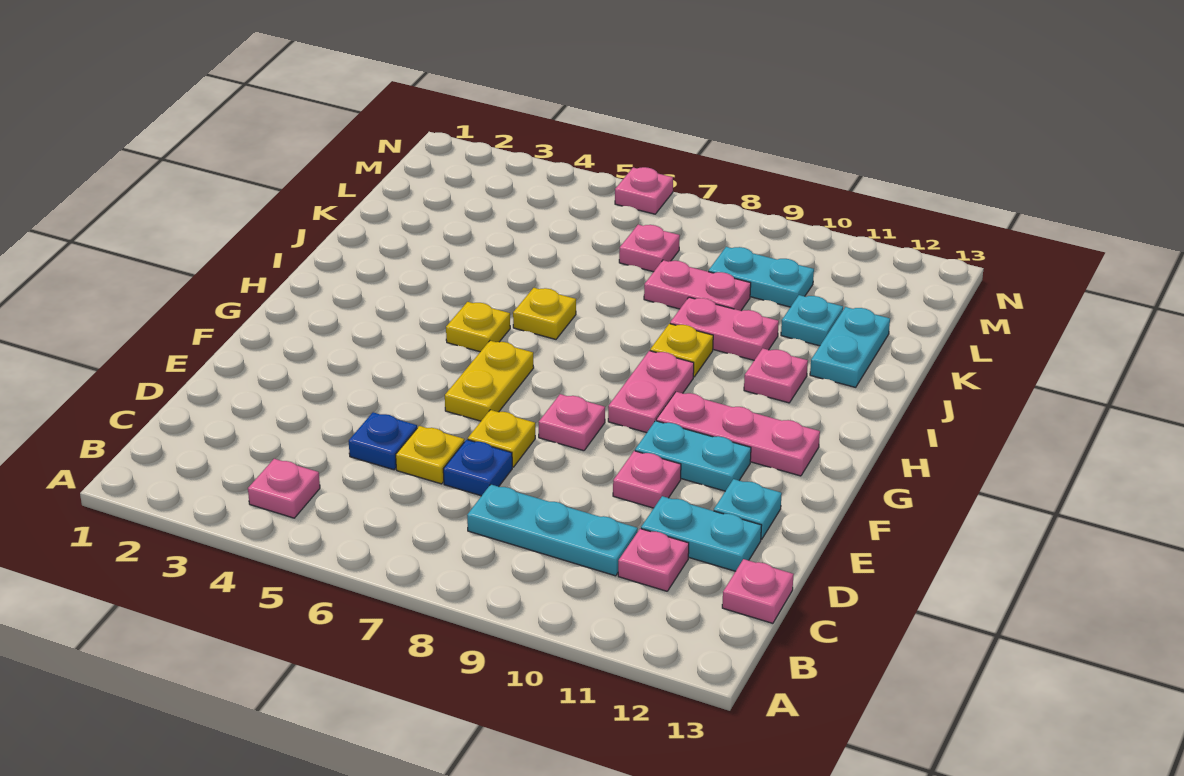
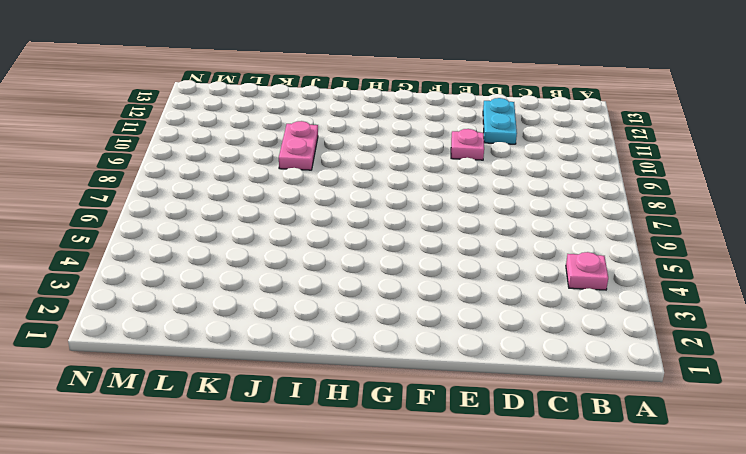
none -> cyan 1x3 plate [467,484,638,576]
none -> pink 1x1 plate [618,529,689,591]
none -> pink 1x1 plate [722,559,794,623]

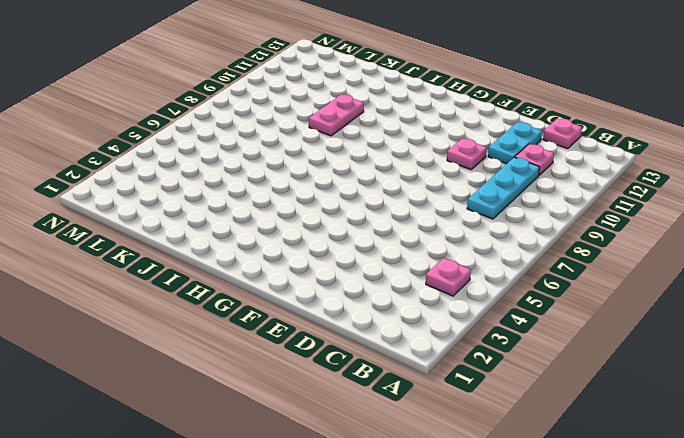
none -> blue 1x1 plate [349,412,417,470]
none -> yellow 1x1 plate [396,426,464,484]
none -> blue 1x1 plate [443,440,512,496]

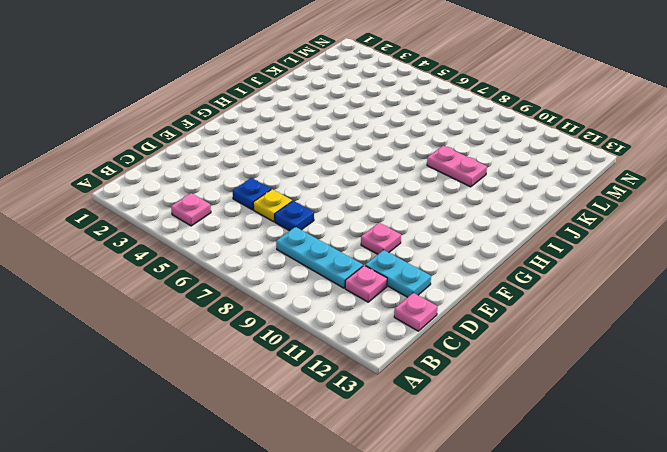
none -> yellow 1x1 plate [468,410,535,467]
none -> cyan 1x1 plate [714,479,782,540]
none -> yellow 1x2 plate [445,341,534,421]

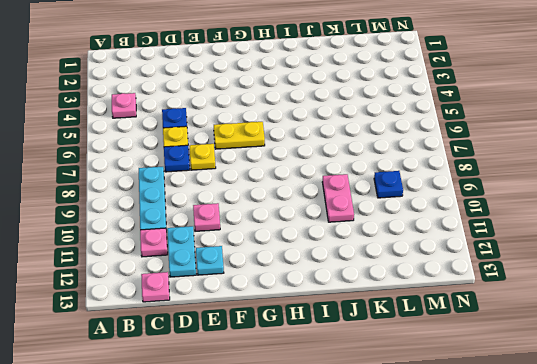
blue 1x1 plate [374,171,403,198] -> cyan 1x2 plate [708,247,814,307]
none -> pink 1x1 plate [539,394,605,451]
none -> cyan 1x2 plate [635,421,751,491]
none -> pink 1x2 plate [608,351,694,433]

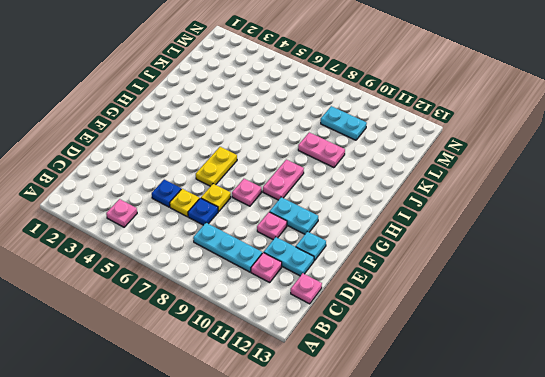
none -> pink 1x3 plate [656,392,820,476]
none -> yellow 1x1 plate [446,302,510,352]
none -> yellow 1x1 plate [513,288,576,339]

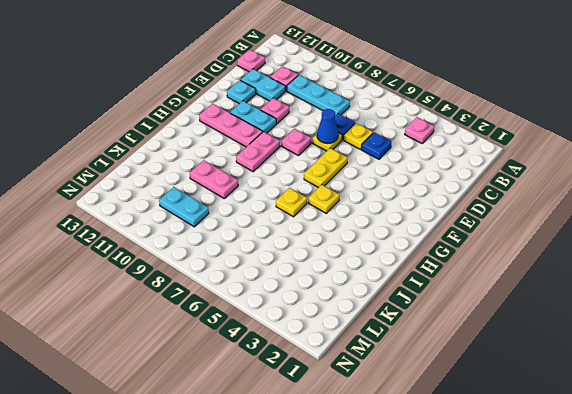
blue 1x1 cone [317,109,338,144] -> none
none -> yellow 1x1 plate [650,324,713,377]
none -> pink 1x1 plate [744,349,808,403]
none -> cyan 1x2 plate [810,307,890,387]

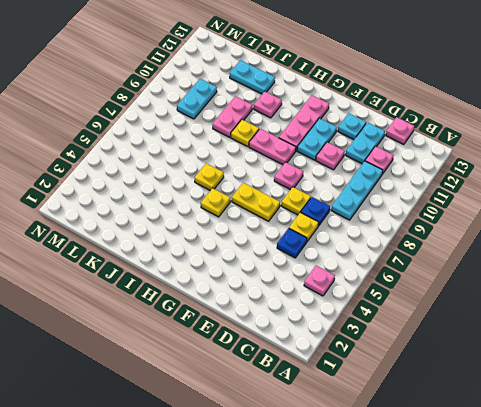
none -> pink 1x2 plate [644,260,751,311]
none -> cyan 1x1 plate [781,295,843,346]
none -> pink 1x1 plate [619,225,680,272]

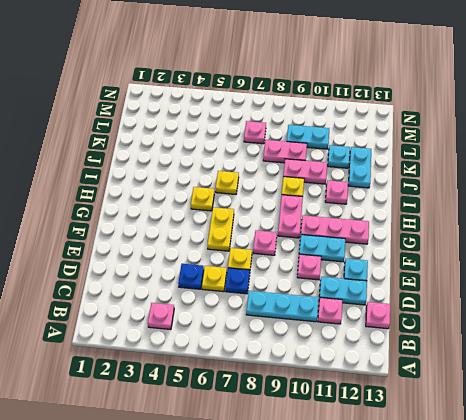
none -> pink 1x1 plate [615,167,673,214]

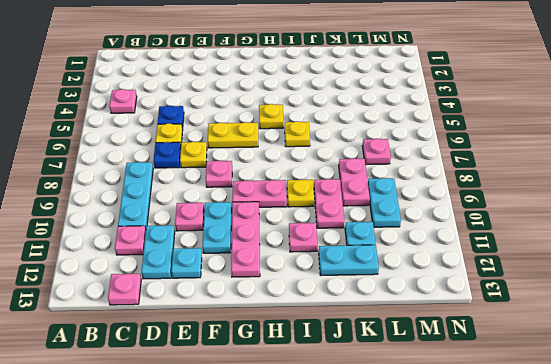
none -> pink 1x1 plate [615,167,673,214]

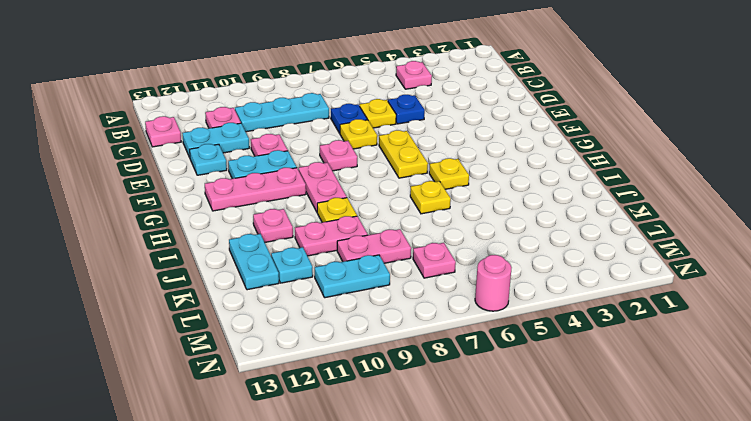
pink 1x1 round brick [475,255,512,311] -> pink 1x1 plate [615,167,673,214]

